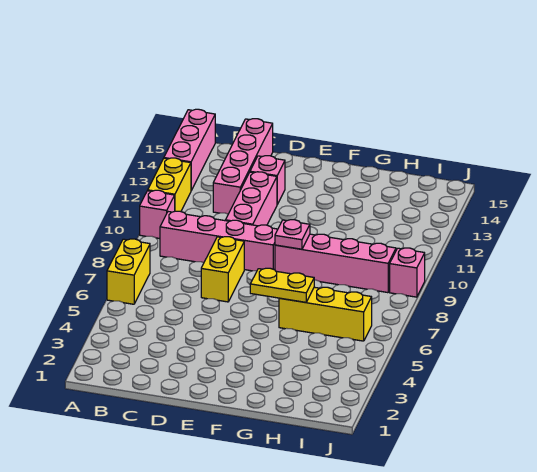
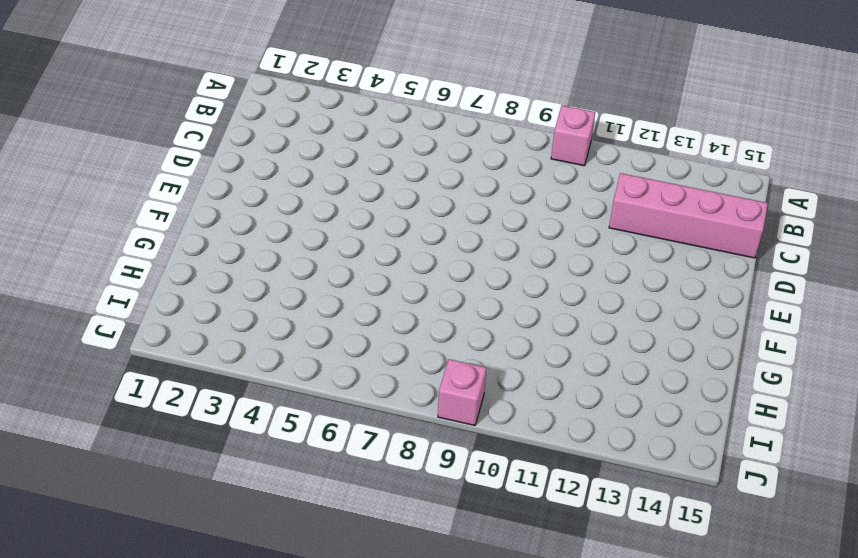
none -> yellow 1x2 brick [107,239,150,304]
none -> yellow 1x2 brick [148,158,191,211]
none -> pink 1x3 brick [164,109,215,190]

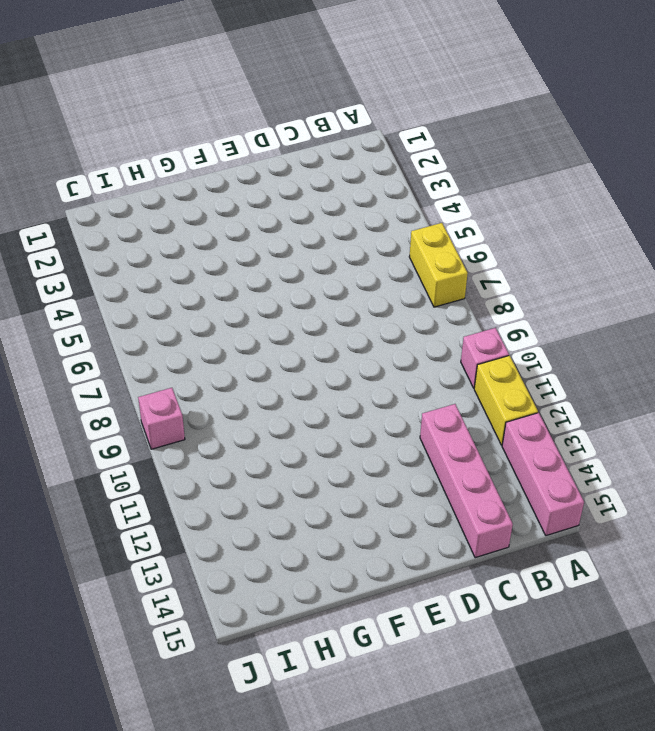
none -> pink 1x4 brick [160,211,278,271]
none -> yellow 1x2 brick [201,237,244,302]
none -> pink 1x3 brick [226,172,277,226]

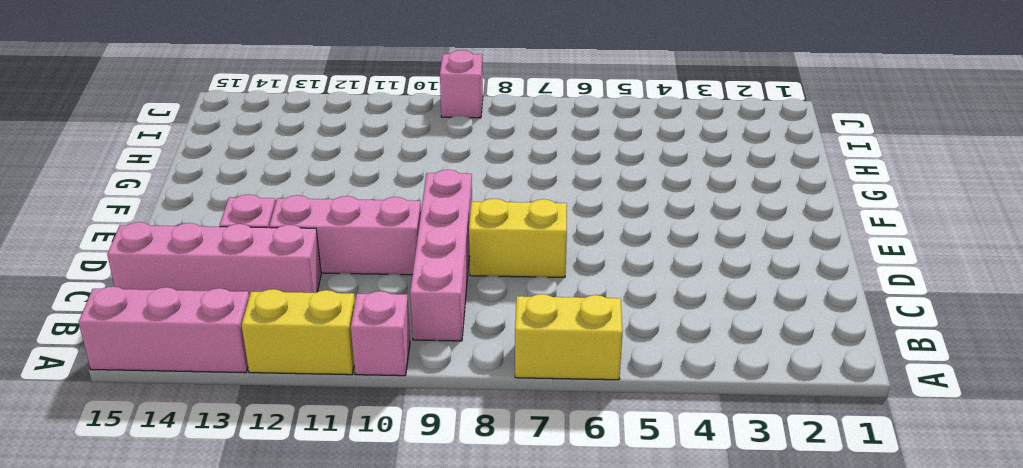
none -> pink 1x4 brick [275,234,396,293]
none -> yellow 1x3 brick [279,287,372,341]
none -> yellow 1x2 plate [250,268,314,302]

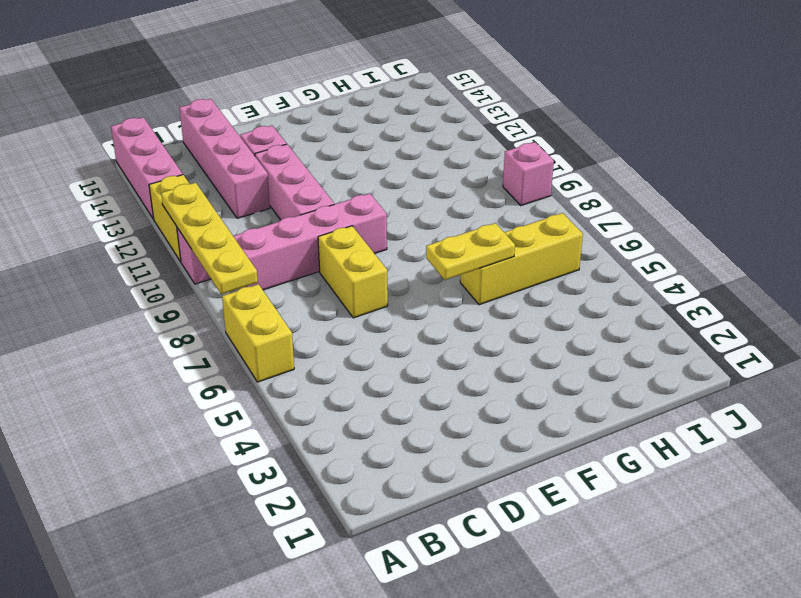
yellow 1x4 plate [161,183,258,294] -> none
none -> pink 1x4 brick [275,234,396,293]
none -> pink 1x1 plate [275,220,310,249]

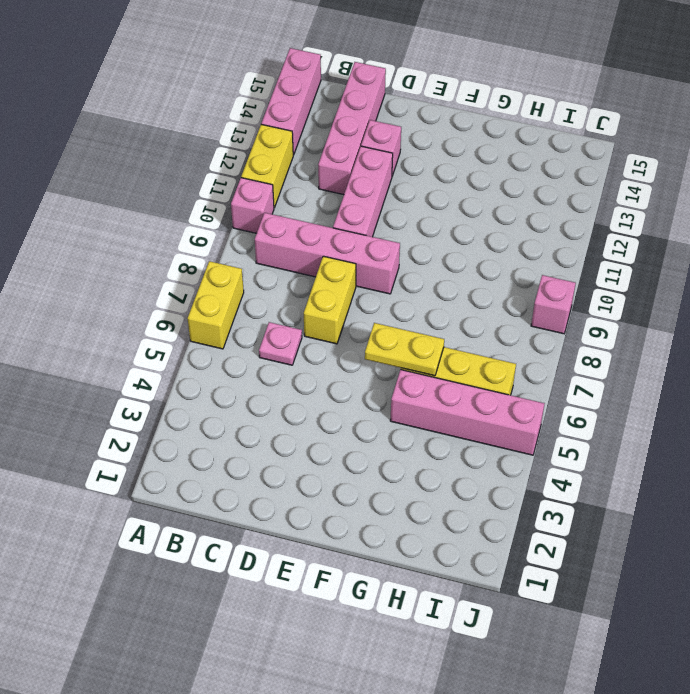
pink 1x1 plate [259,322,302,365] -> pink 1x1 plate moved to [275,220,310,249]
pink 1x4 brick [390,370,545,455] -> pink 1x4 brick moved to [275,234,396,293]

